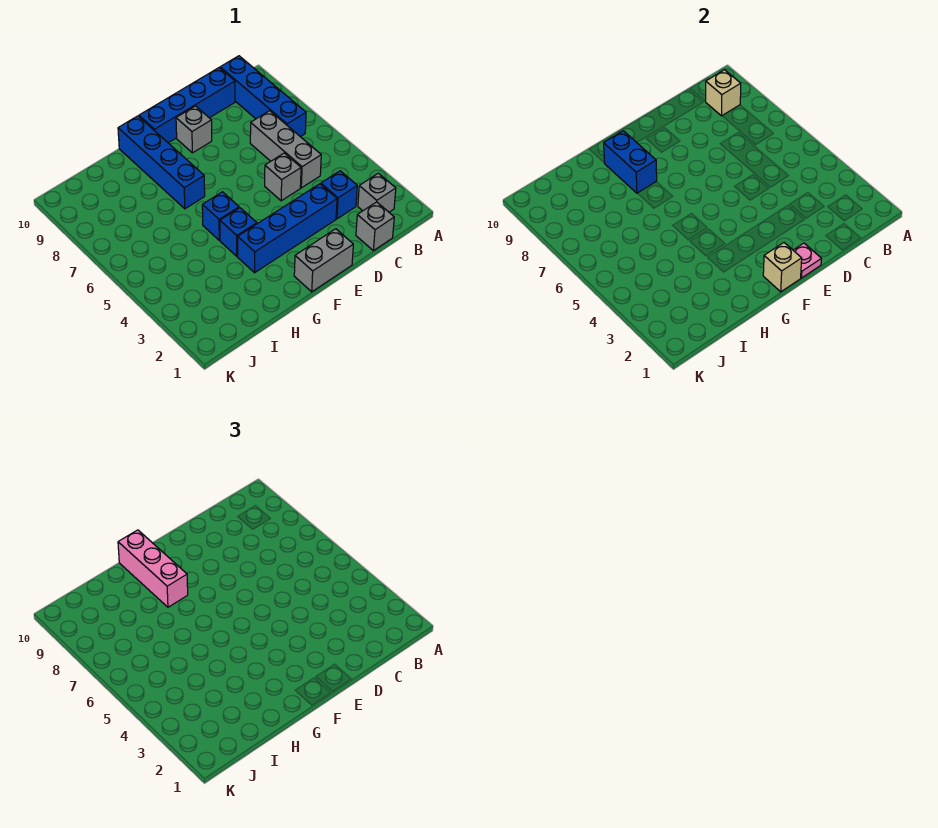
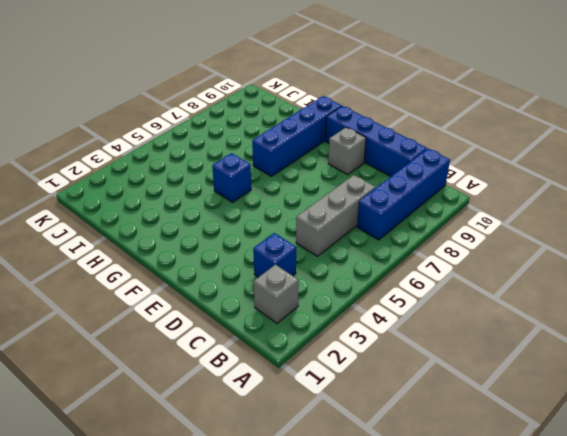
none -> grey 1x1 brick [356,202,394,251]
none -> blue 1x4 brick [238,184,337,273]
none -> grey 1x1 brick [265,153,301,201]

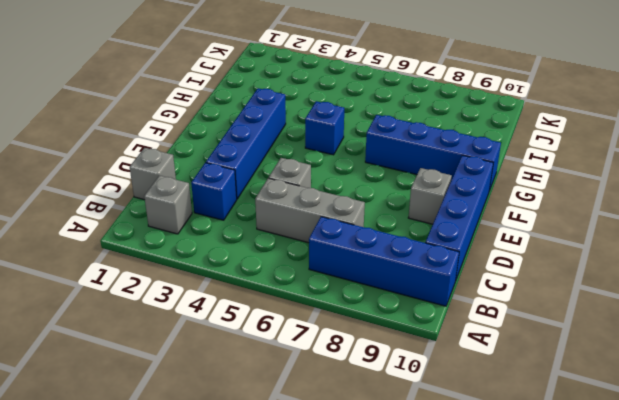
none -> grey 1x2 brick [294,229,353,292]
none -> blue 1x1 brick [220,208,257,256]
none -> tan 1x1 brick [706,70,741,116]

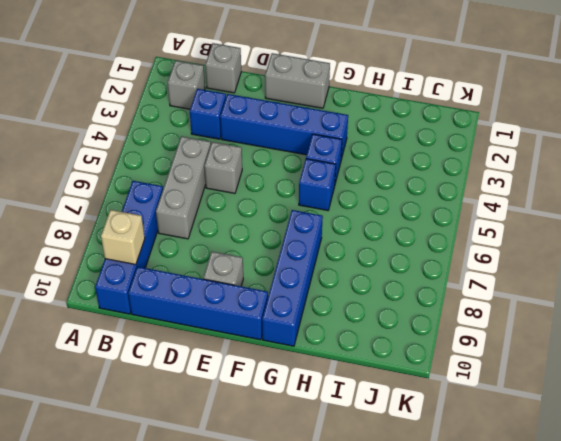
none -> pink 1x1 plate [793,243,821,278]
none -> tan 1x1 brick [763,243,802,292]
none -> blue 1x2 brick [604,131,657,193]

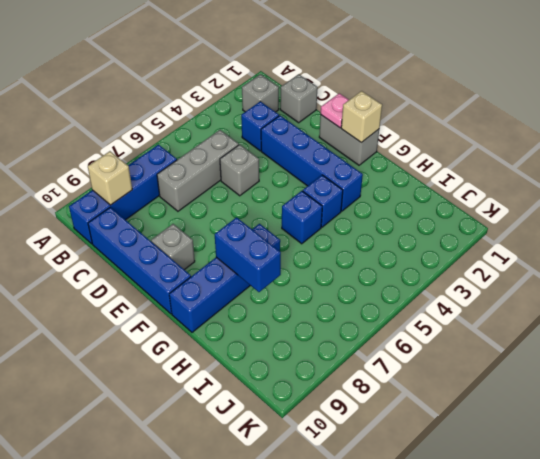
blue 1x2 brick [215,217,281,292] -> blue 1x2 brick turned to [604,131,657,193]
none -> pink 1x3 brick [118,530,188,607]

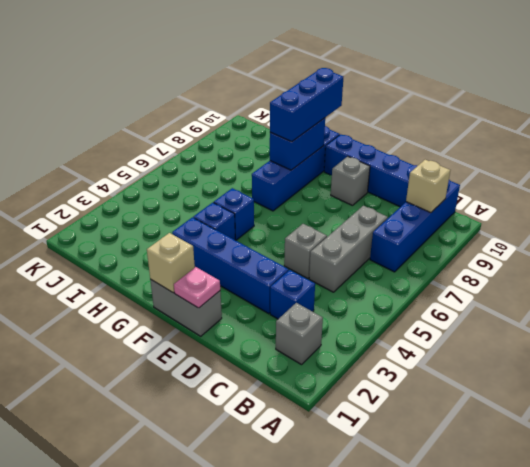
blue 1x3 brick [270,68,343,142] -> pink 1x3 brick [118,530,188,607]
none -> grey 1x1 brick [356,202,394,251]

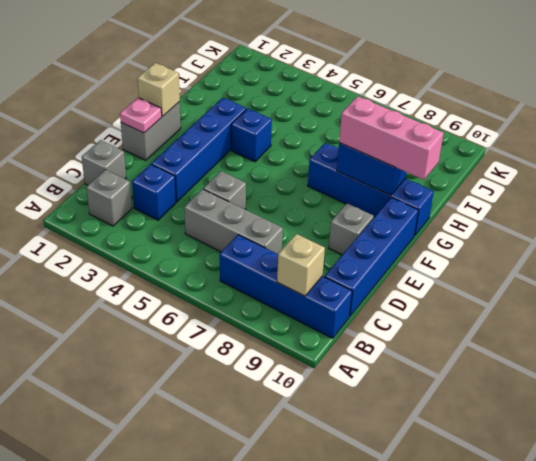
none -> blue 1x1 brick [202,192,239,240]

